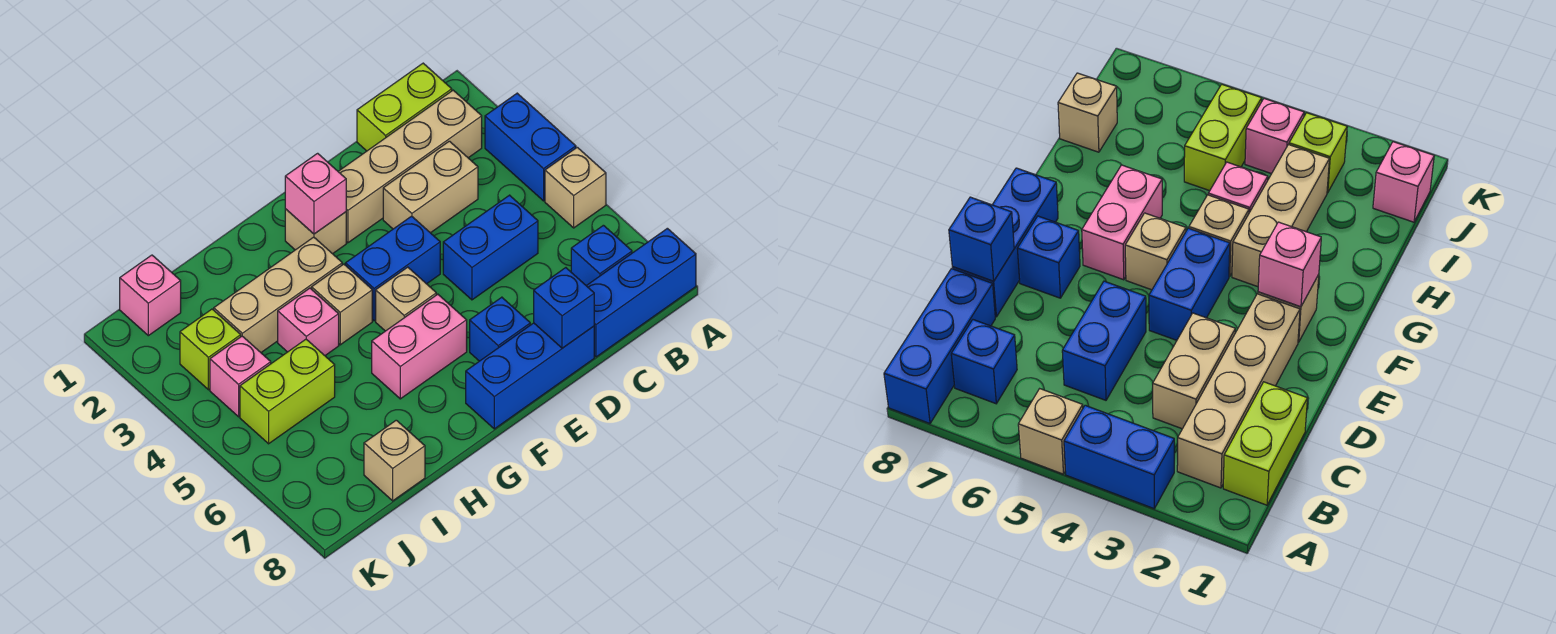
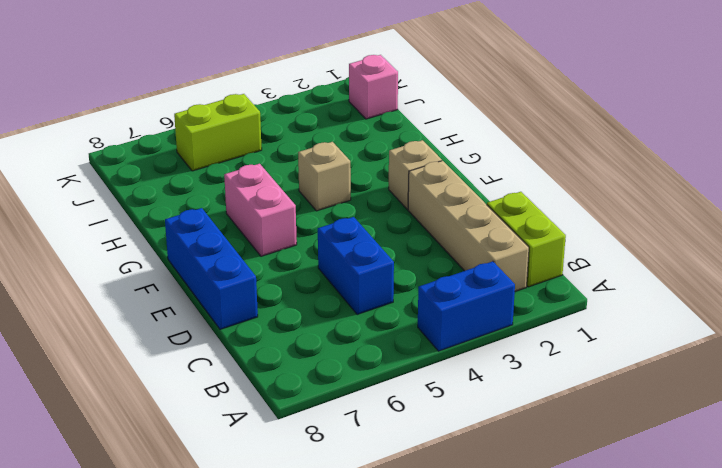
lime 1x2 brick [174,94,262,171] -> lime 1x2 brick turned to [240,339,335,444]
none -> tan 1x1 brick [545,147,606,228]
none -> blue 1x3 brick [587,228,696,357]
none -> blue 1x1 brick [571,225,632,286]

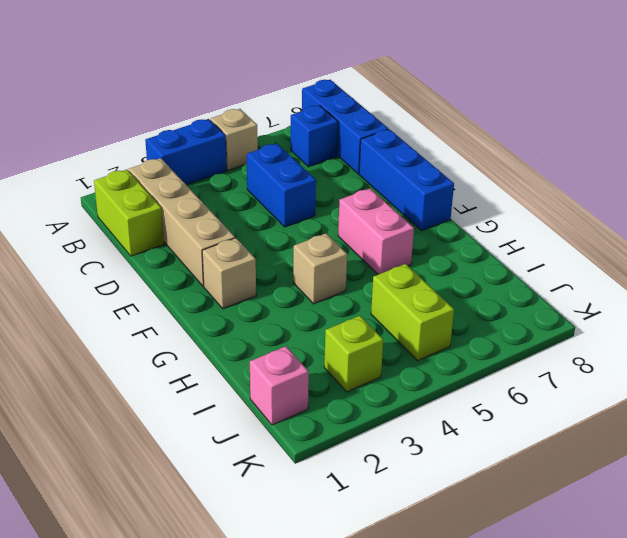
none -> tan 1x2 brick [383,141,478,233]
none -> blue 1x2 brick [345,216,440,321]
none -> blue 1x1 brick [470,297,530,361]

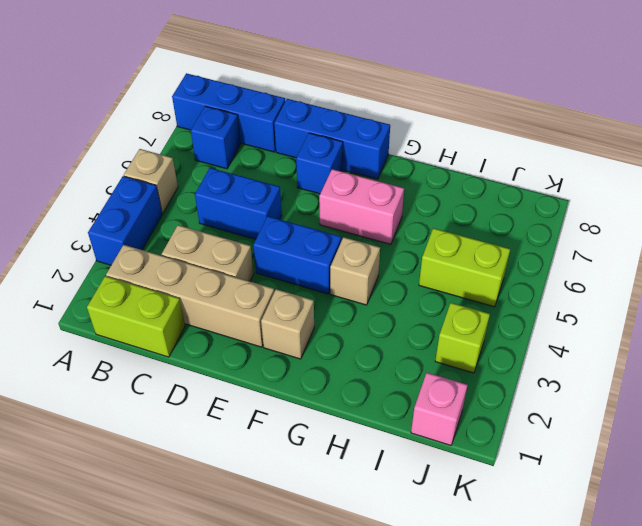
none -> tan 1x1 brick [376,267,436,331]
none -> tan 1x3 brick [214,237,342,352]
none -> pink 1x1 brick [278,288,339,355]

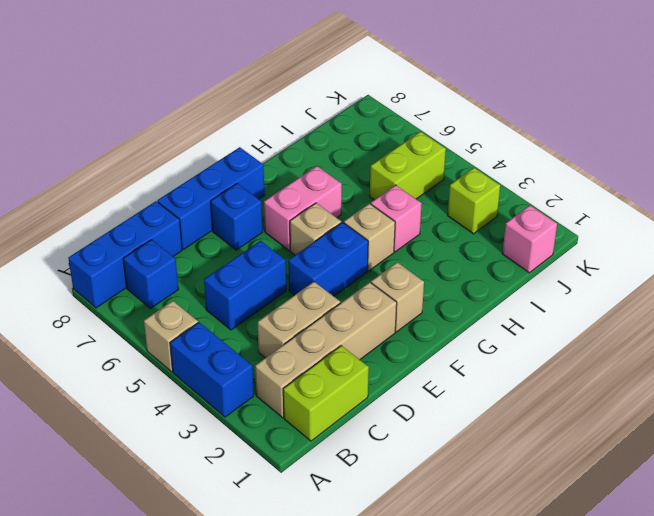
none -> tan 1x3 brick [214,237,342,352]
none -> tan 1x1 brick [364,420,425,501]
none -> pink 1x1 brick [210,336,271,417]

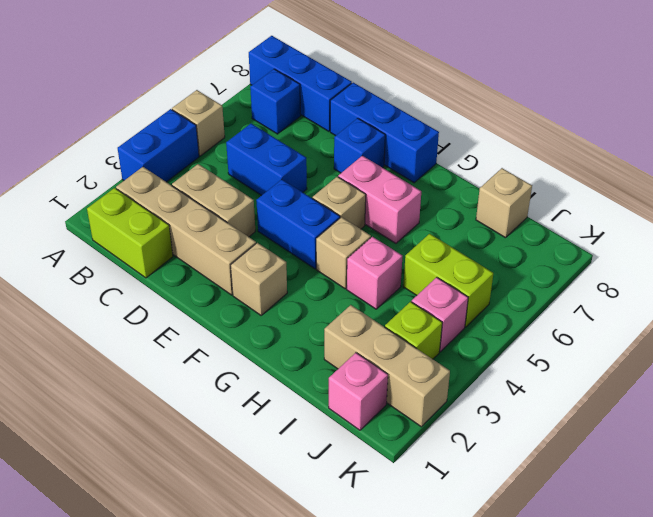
tan 1x3 brick [324,305,450,427] -> tan 1x3 brick moved to [214,237,342,352]
none -> blue 1x1 brick [534,268,594,348]
none -> pink 1x1 brick [285,153,346,234]

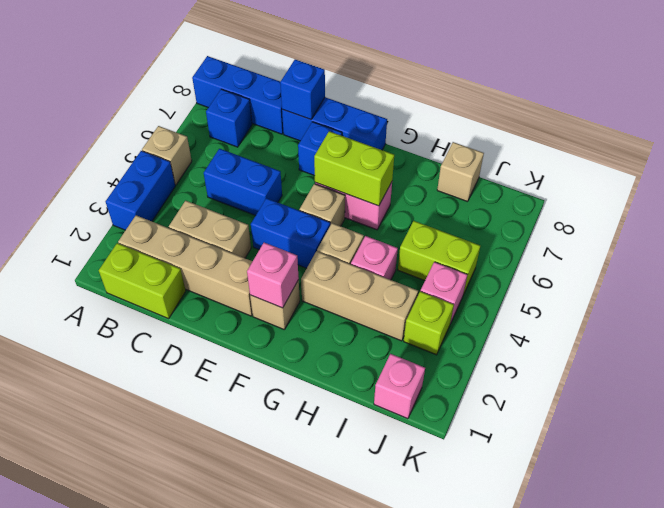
lime 1x2 brick [314,131,394,206] -> none

